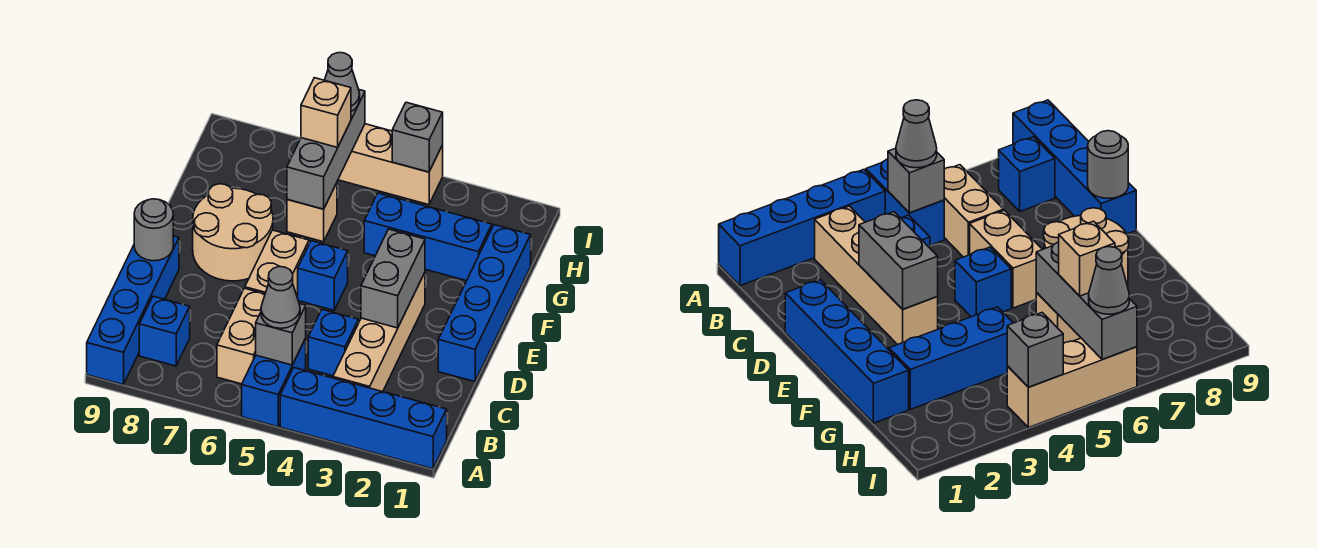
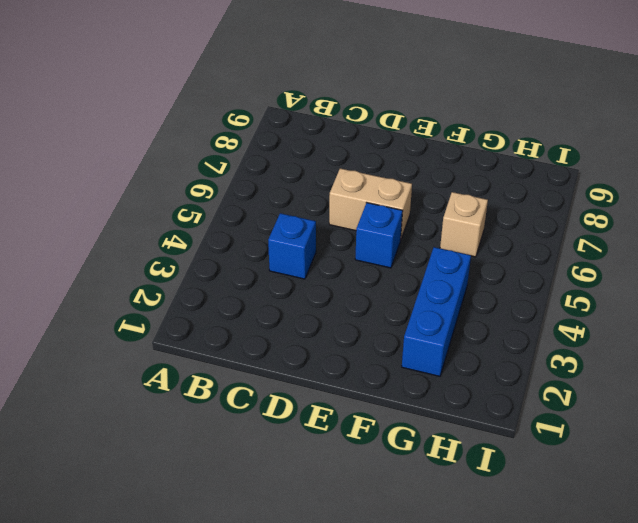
none -> blue 1x4 brick [280,368,447,469]
none -> blue 1x2 brick [242,339,306,427]
none -> blue 1x4 brick [87,236,179,385]

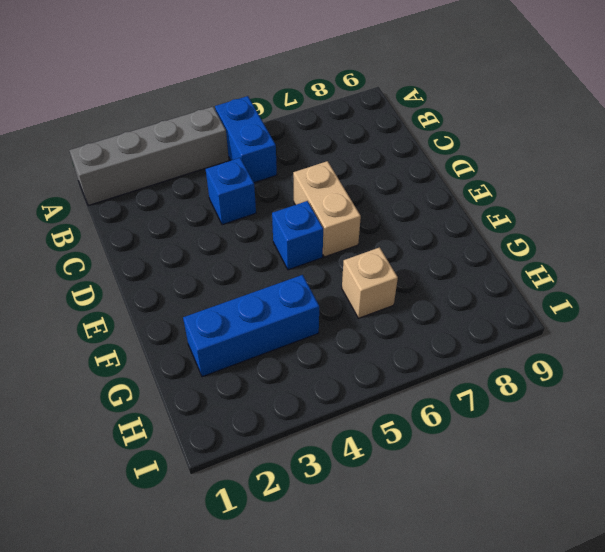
grey 1x4 brick [69,107,229,206] -> blue 1x4 brick [280,368,447,469]
none -> blue 1x4 brick [87,236,179,385]
none -> tan 1x4 brick [333,273,425,392]
none -> tan 1x2 brick [217,288,265,384]

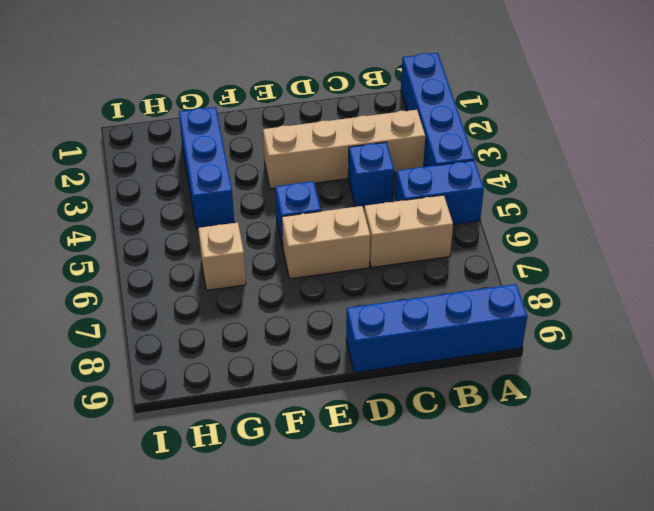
none -> blue 1x1 brick [139,296,190,366]
none -> blue 1x4 brick [438,225,531,382]
none -> tan 2x2 round brick [193,184,273,281]

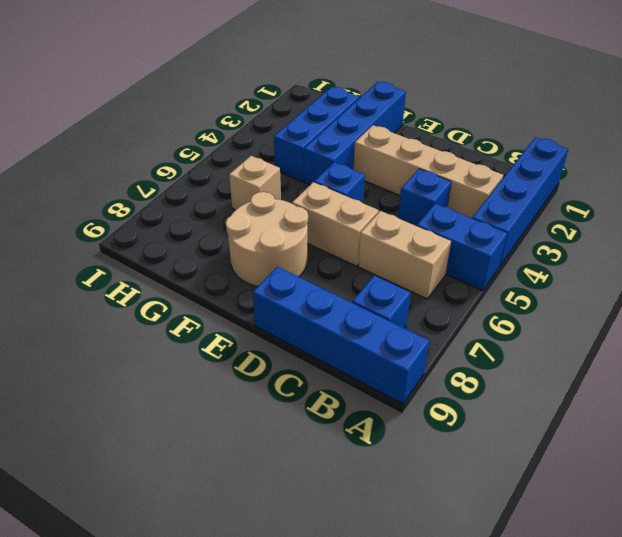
blue 1x4 brick [304,81,406,185] -> blue 1x4 brick turned to [438,225,531,382]
none -> tan 1x3 brick [338,124,443,205]
none -> grey 1x1 brick [256,304,306,365]
none -> grey 1x2 brick [361,229,425,328]

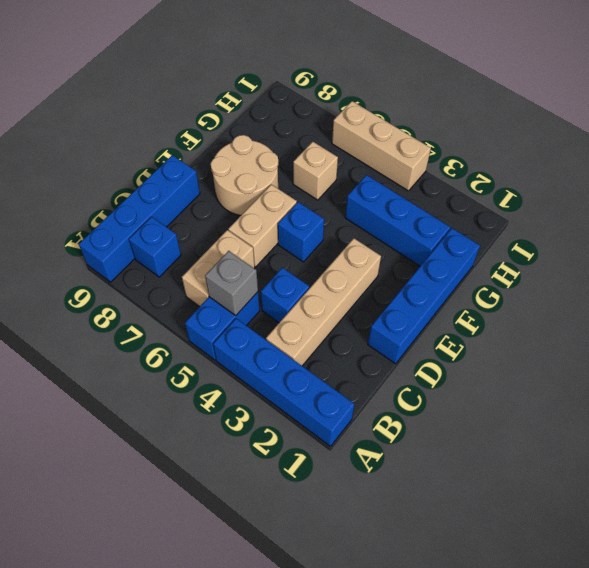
none -> grey 1x2 brick [361,229,425,328]
none -> grey 1x1 round brick [134,199,173,261]
none -> grey 1x3 brick [287,90,365,209]

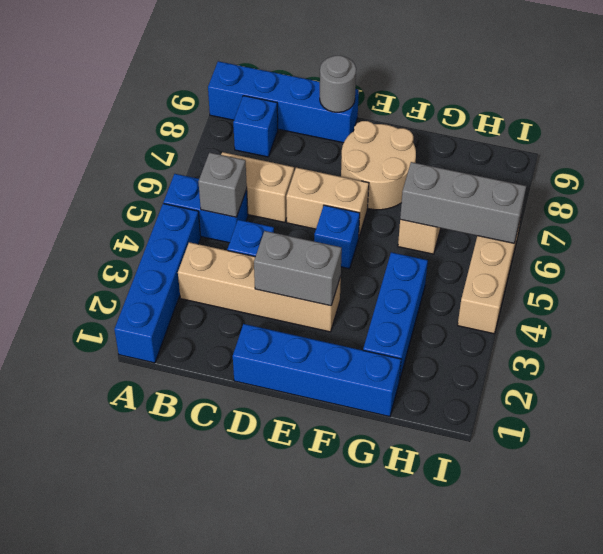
none -> grey 1x1 brick [392,102,443,172]
none -> grey 1x1 cone [261,267,300,328]
none -> tan 1x1 brick [301,78,351,147]

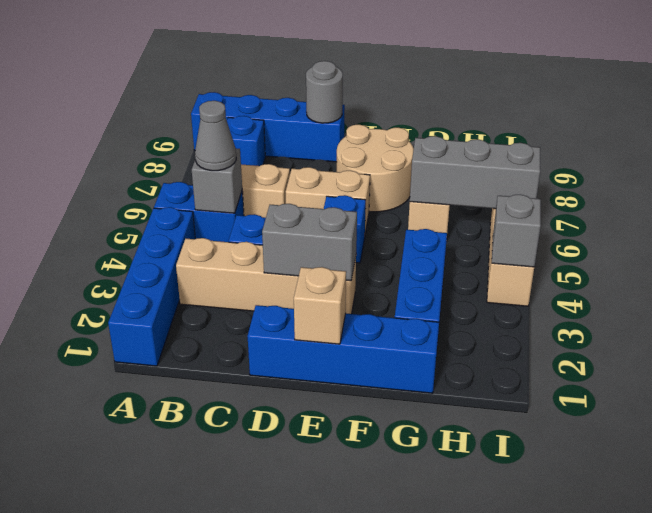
tan 1x1 brick [294,267,346,344] -> tan 1x1 brick moved to [301,78,351,147]
none -> grey 1x1 cone [325,53,360,112]

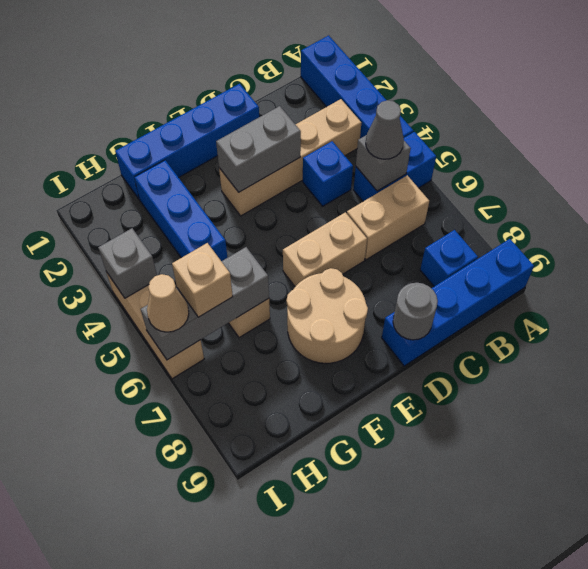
tan 1x1 cone [147,274,189,332] -> grey 1x1 cone [325,53,360,112]
none -> blue 1x1 brick [298,241,348,310]

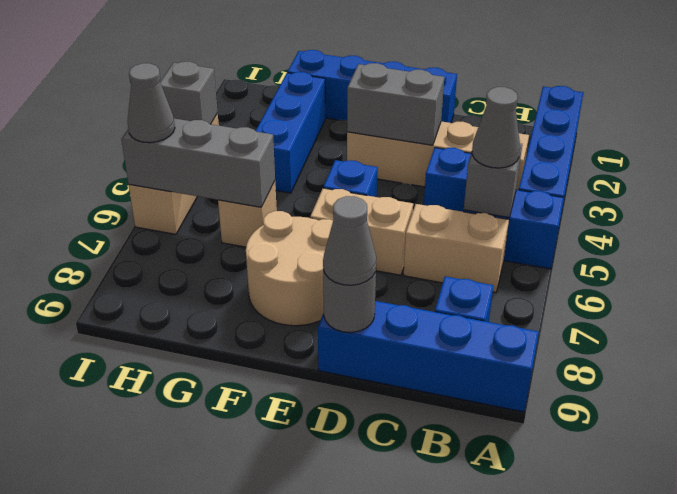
grey 1x1 cone [323,196,376,285] -> none
none -> tan 1x1 brick [301,78,351,147]

